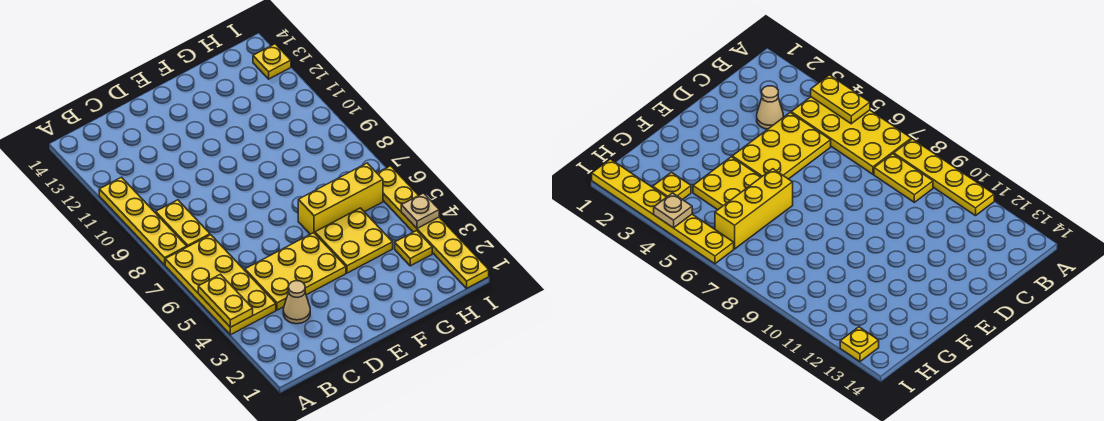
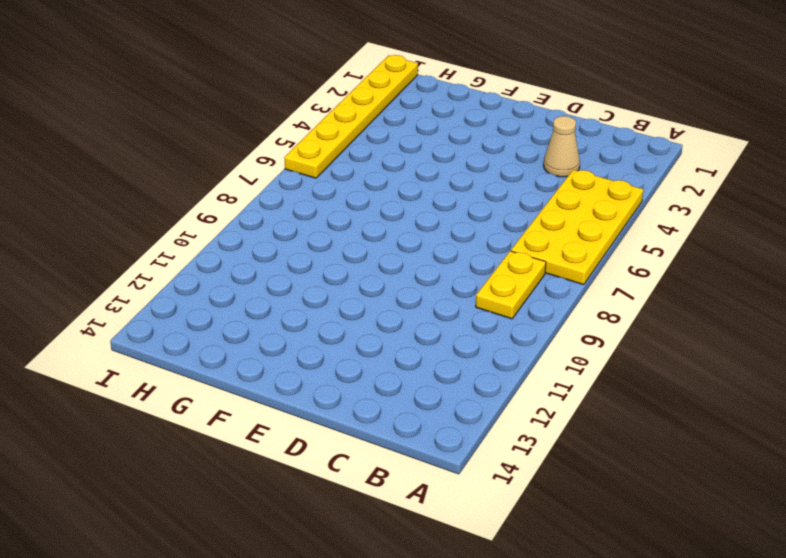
none -> yellow 1x4 plate [99,177,187,265]
none -> yellow 2x3 plate [245,233,346,310]
none -> yellow 2x2 plate [315,208,393,273]

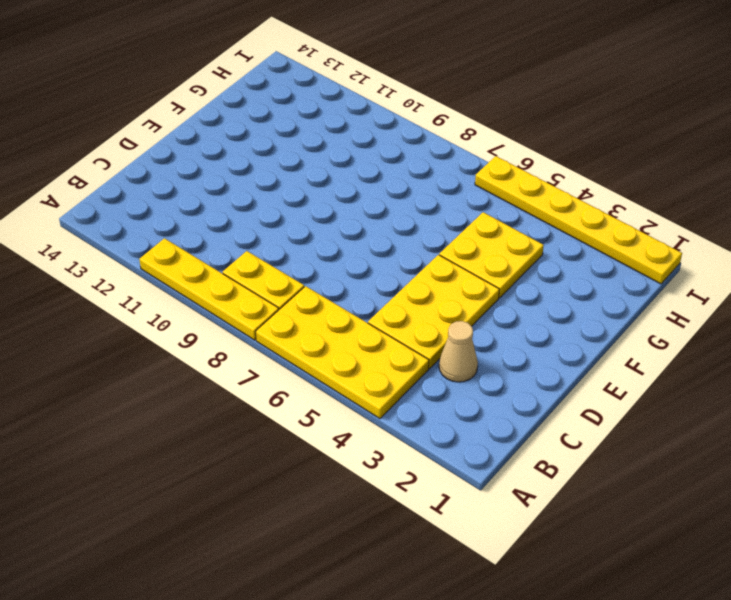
none -> yellow 1x3 brick [298,163,383,234]
none -> yellow 1x1 plate [395,231,432,266]
none -> yellow 1x1 plate [253,44,291,79]

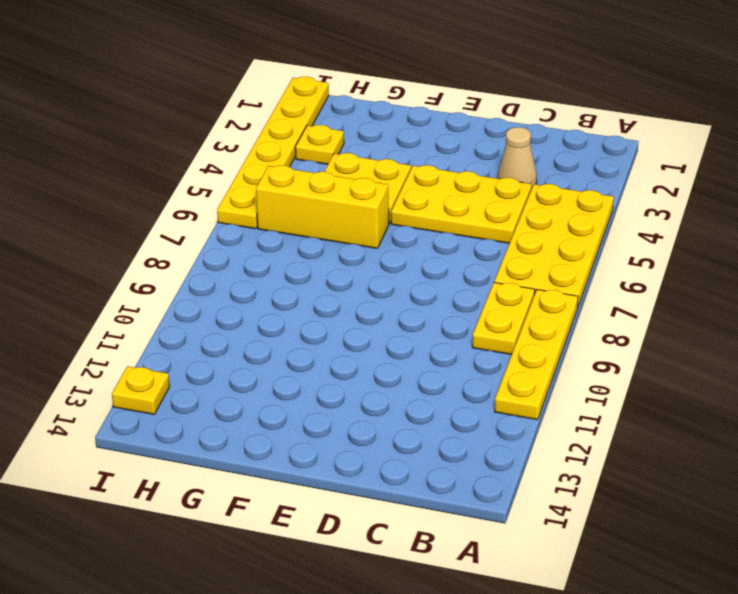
none -> yellow 1x2 plate [198,274,253,327]
none -> tan 1x1 plate [401,193,439,228]

